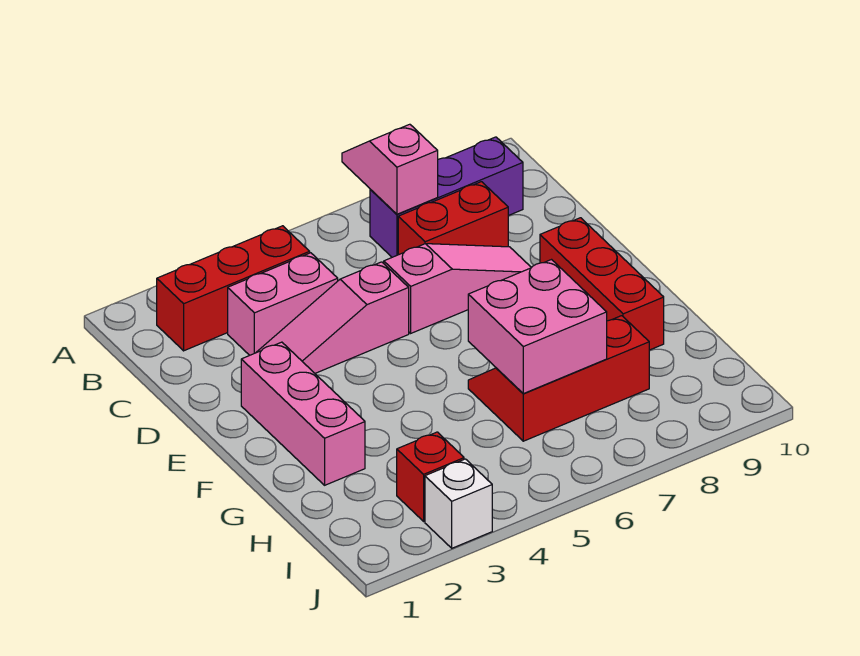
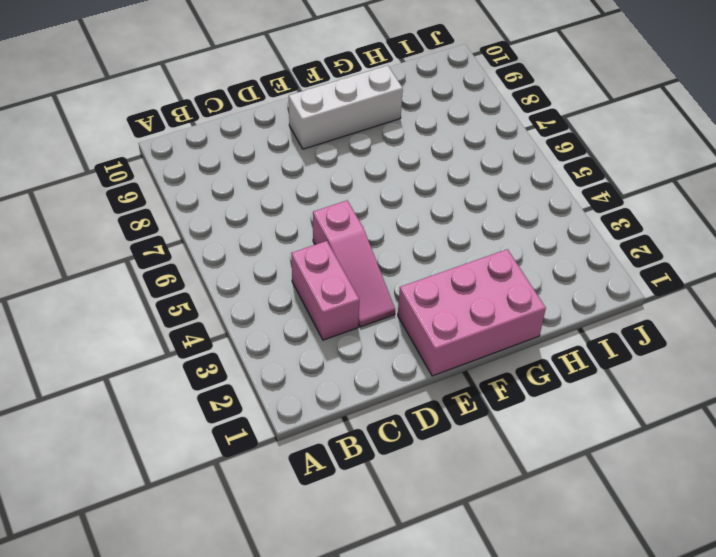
pink 2x3 brick [398,249,546,376] -> pink 1x3 brick [241,342,365,485]
white 1x3 brick [289,65,403,149] -> red 1x3 brick [540,218,664,350]
none -> red 1x3 brick [157,226,310,351]
none -> purple 1x3 brick [370,137,523,257]
none -> red 1x2 brick [398,182,508,255]

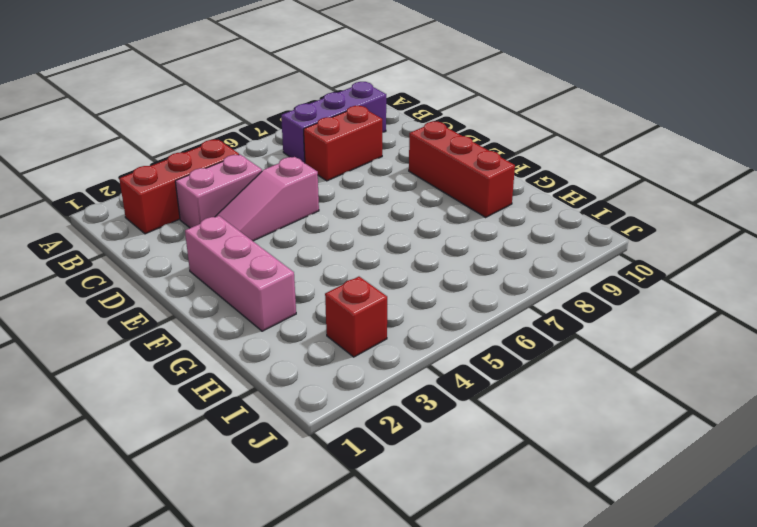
none -> pink 1x3 slope [384,244,531,333]
none -> red 2x3 slope [468,316,649,441]
none -> white 1x1 brick [425,459,492,548]

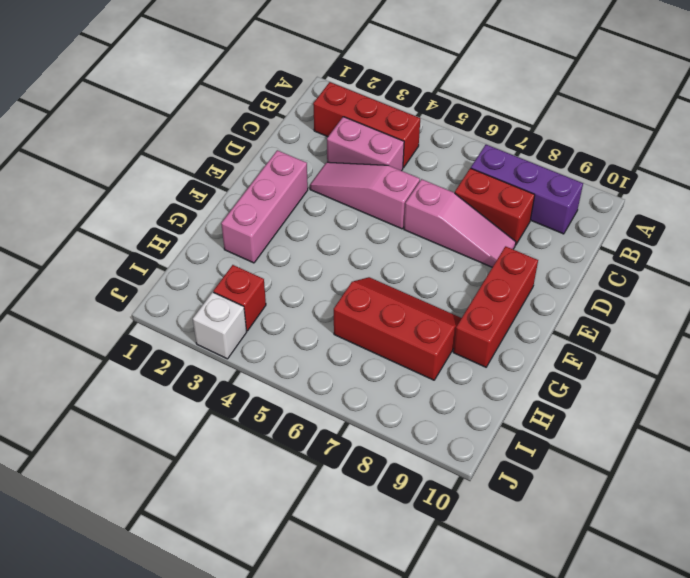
none -> pink 1x2 slope [342,124,438,214]
none -> pink 2x2 brick [468,260,607,394]

